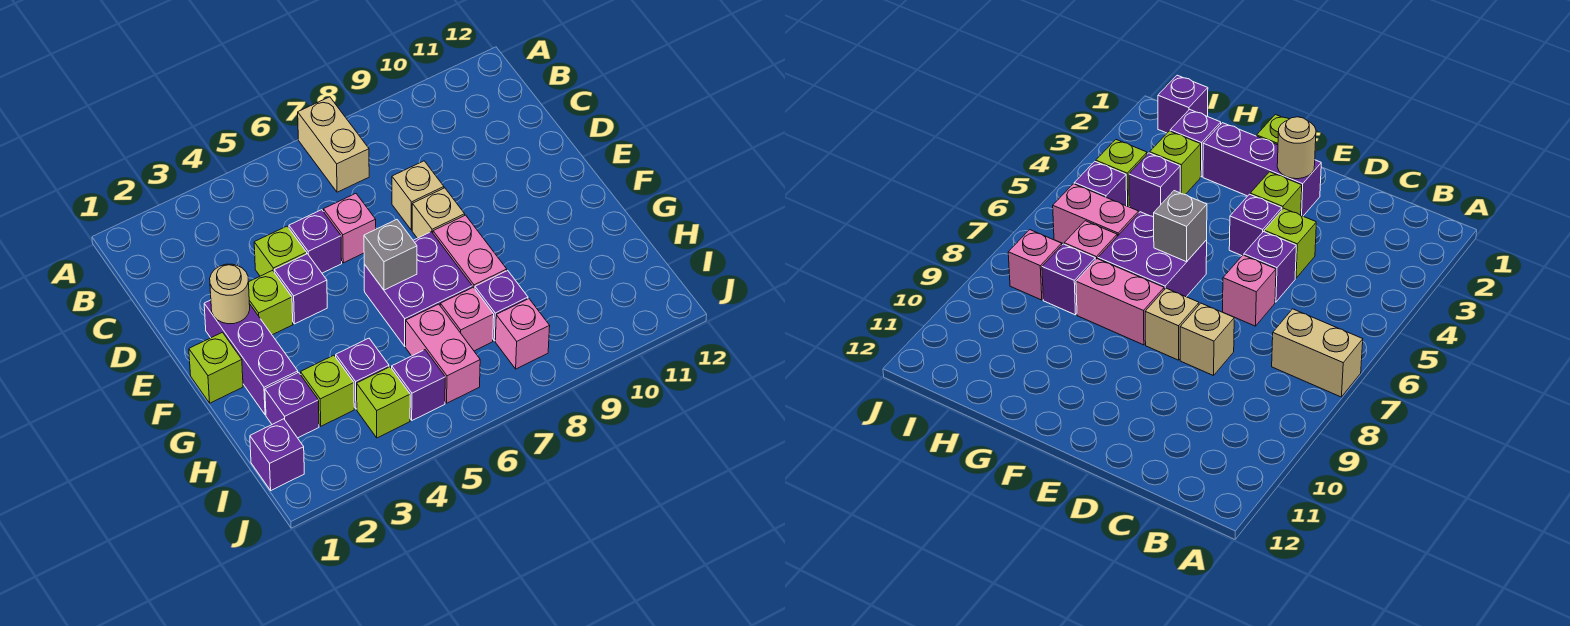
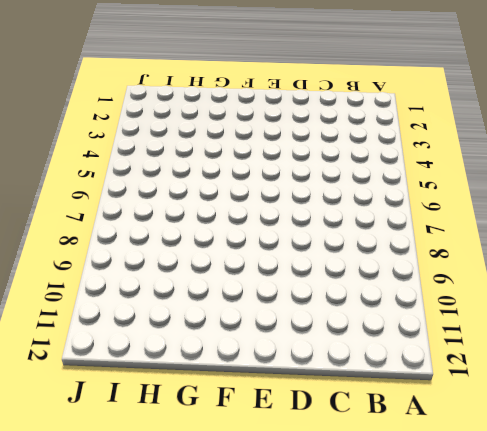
none -> tan 1x2 brick [298,97,369,192]
none -> lime 1x1 brick [254,226,307,276]
none -> purple 1x1 brick [289,210,342,273]

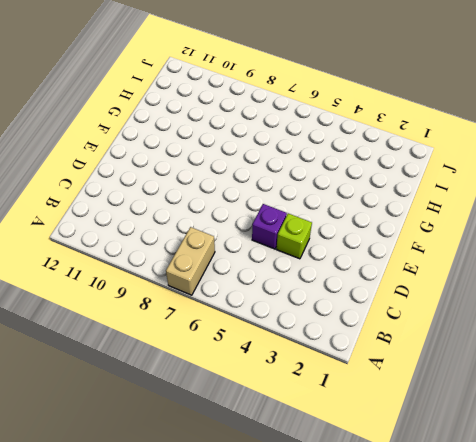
none -> pink 1x1 brick [323,194,376,263]
none -> tan 1x1 brick [392,161,444,230]
none -> purple 1x3 brick [204,300,298,415]

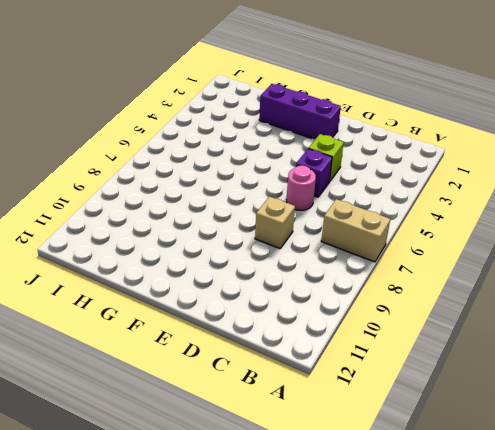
pink 1x1 round brick [287,166,316,210] -> pink 1x1 brick [323,194,376,263]
none -> lime 1x1 brick [249,270,293,335]
none -> purple 1x1 brick [274,254,327,324]
none -> tan 1x1 brick [412,188,465,238]

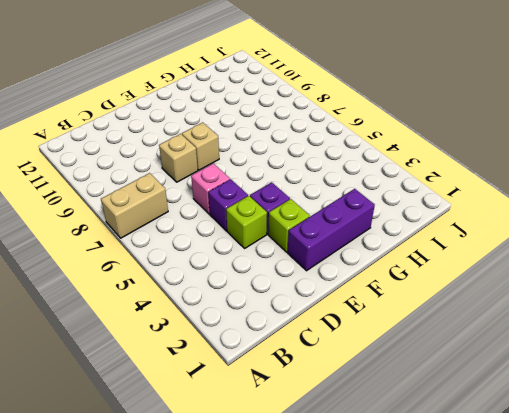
none -> lime 1x1 brick [189,332,243,403]
none -> purple 2x2 brick [364,232,472,346]
none -> pink 1x2 brick [433,215,507,289]

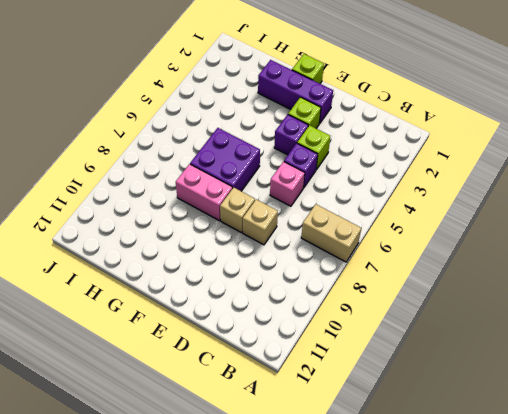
none -> purple 1x1 brick [265,372,319,438]
none -> lime 1x1 brick [301,355,354,426]
none -> purple 1x1 brick [336,338,389,409]

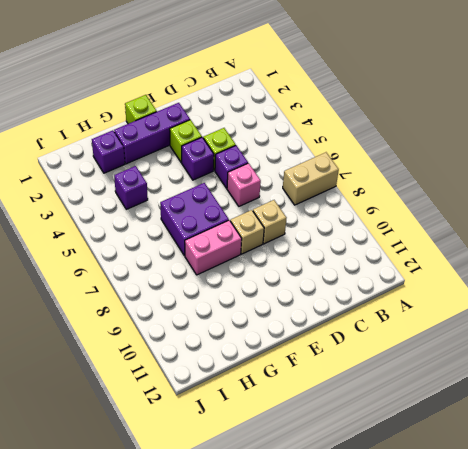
none -> lime 1x1 brick [301,355,354,426]
none -> pink 1x2 brick [406,304,480,403]
none -> pink 1x1 brick [440,287,494,351]

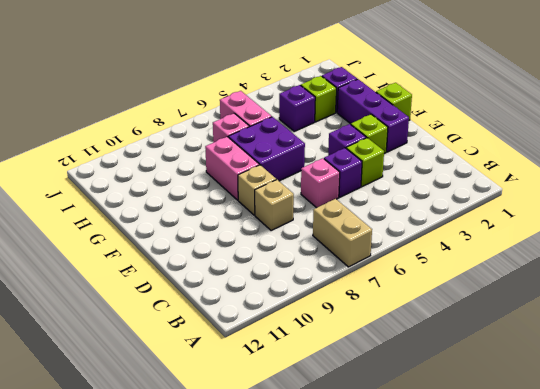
none -> purple 1x1 brick [475,271,528,341]
none -> purple 1x1 brick [250,419,304,490]
none -> lime 1x1 brick [357,367,410,438]

